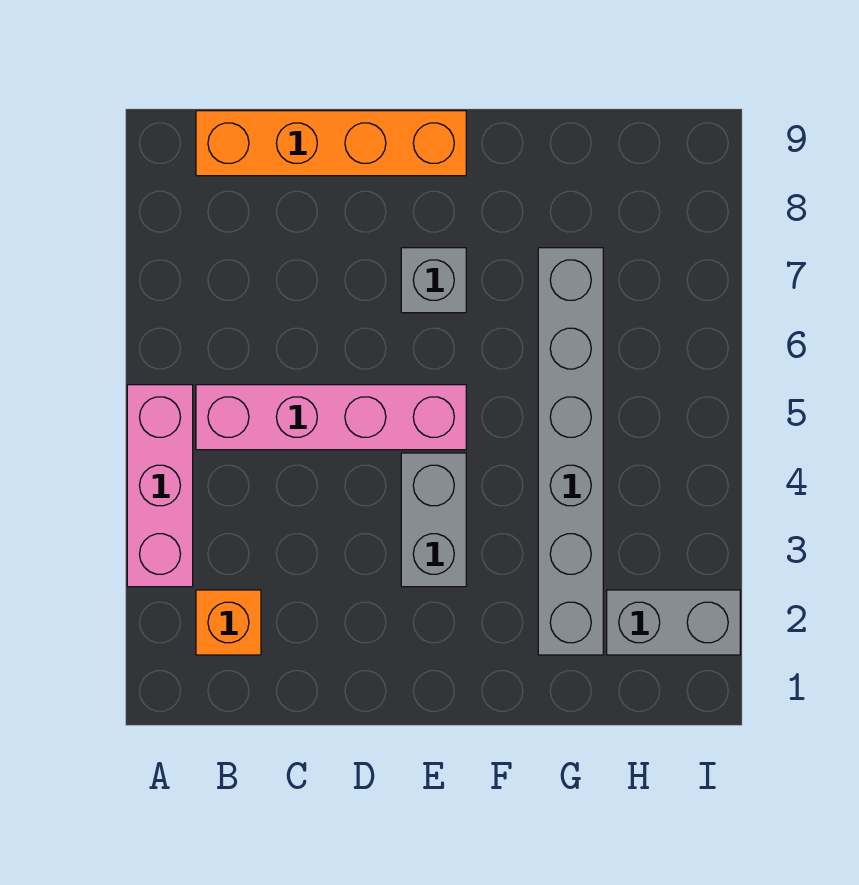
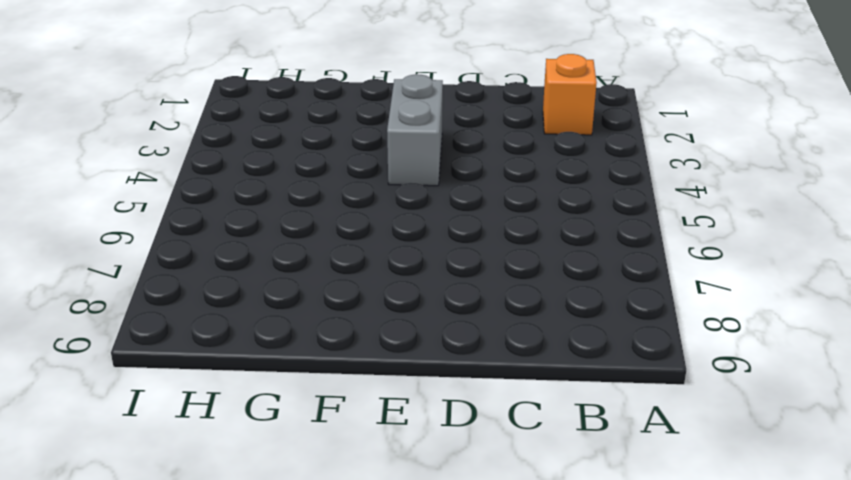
none -> pink 1x3 brick [127,385,193,587]
none -> pink 1x4 brick [196,385,466,450]

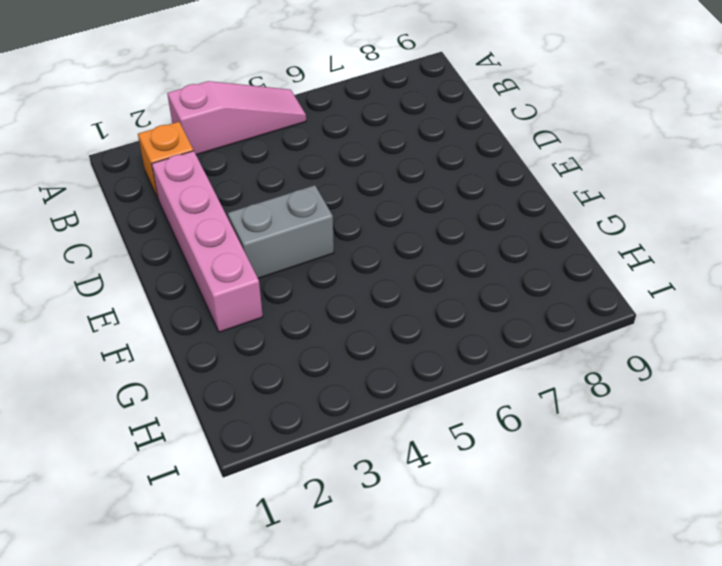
pink 1x3 slope [167,81,306,155] -> pink 1x3 brick [127,385,193,587]
pink 1x4 brick [152,151,263,332] -> pink 1x4 brick moved to [196,385,466,450]
none -> orange 1x4 brick [196,111,466,176]
none -> grey 1x1 brick [401,248,466,313]

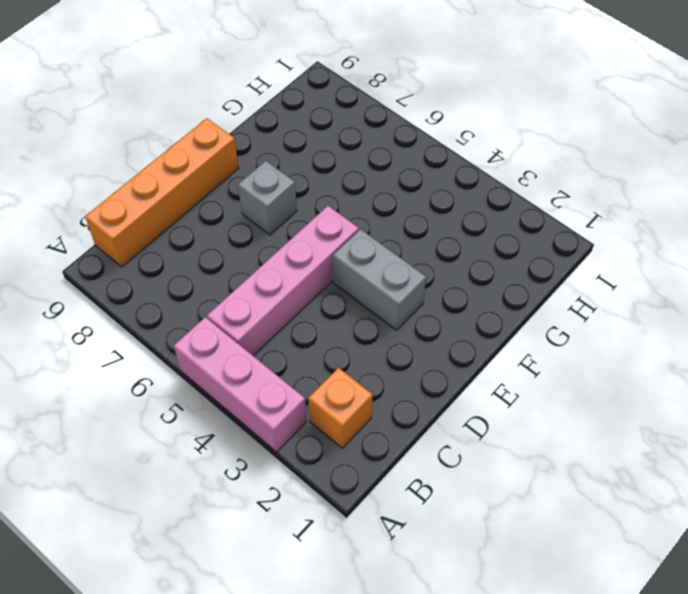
none -> grey 1x6 brick [538,248,603,655]
none -> grey 1x2 brick [607,590,740,655]

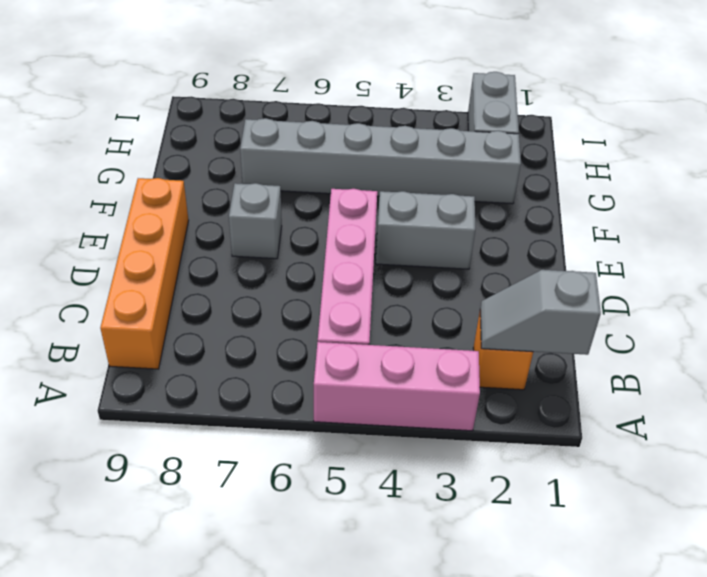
grey 1x2 slope [480,270,601,355] -> none

